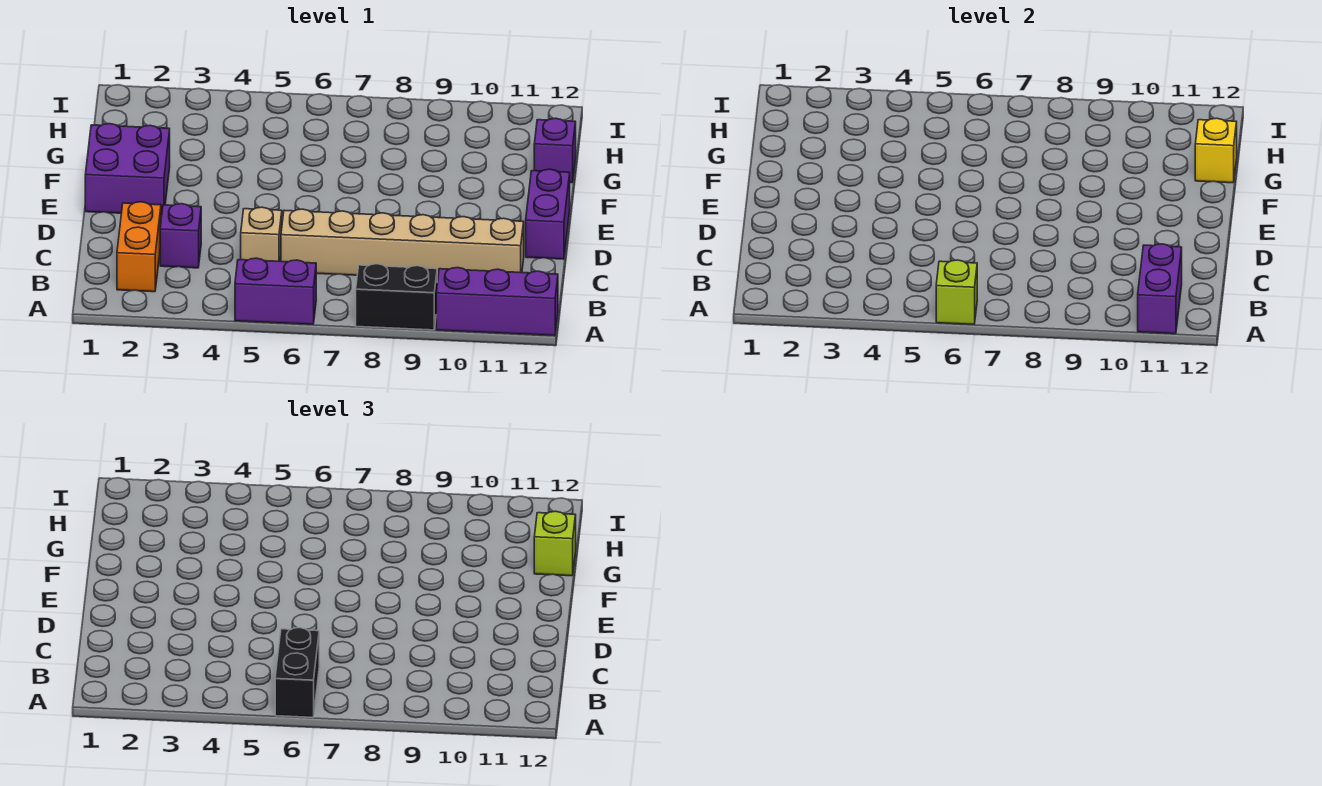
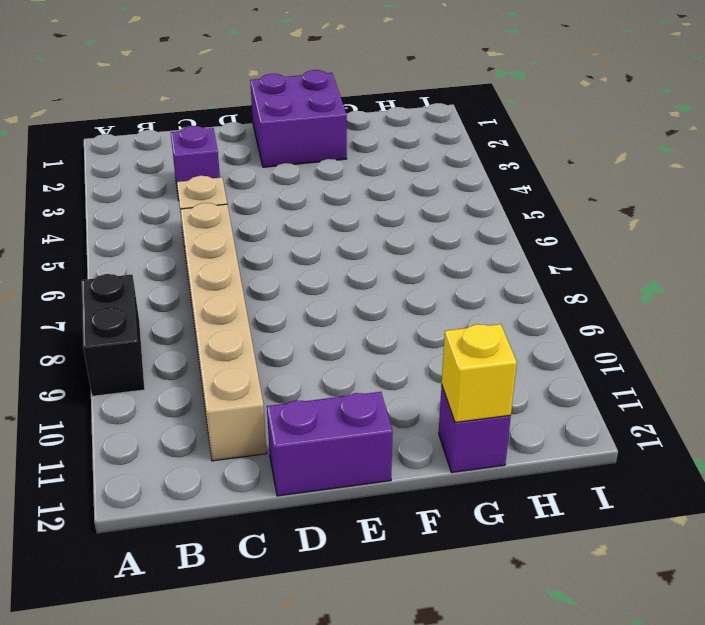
none -> purple 1x2 brick [235,258,316,324]
none -> purple 1x3 brick [436,267,558,336]
none -> orange 1x2 brick [117,202,161,292]

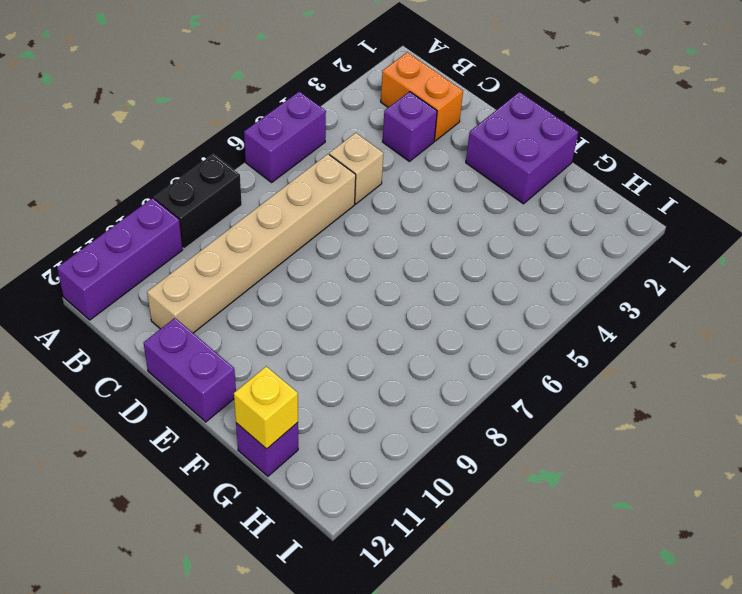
none -> lime 1x1 brick [936,260,977,324]
none -> purple 1x2 brick [1138,244,1182,334]
none -> black 1x2 brick [275,628,319,717]

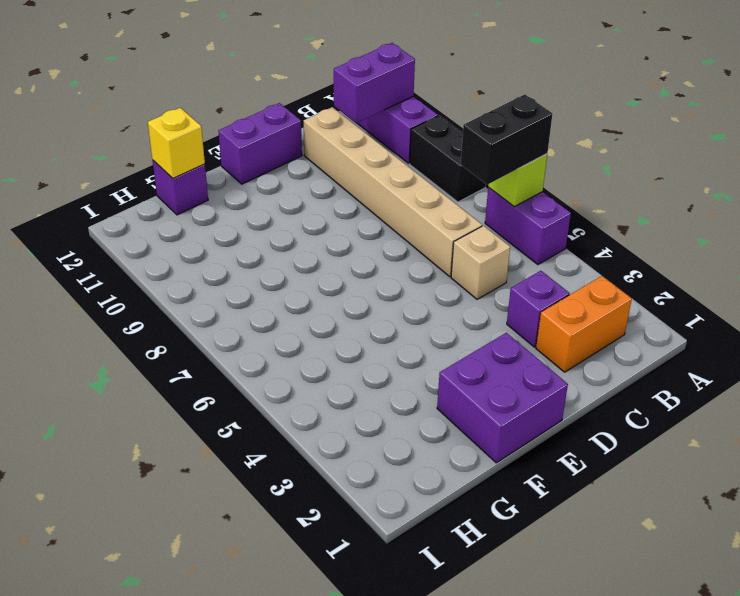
none -> lime 1x1 brick [534,511,576,576]

